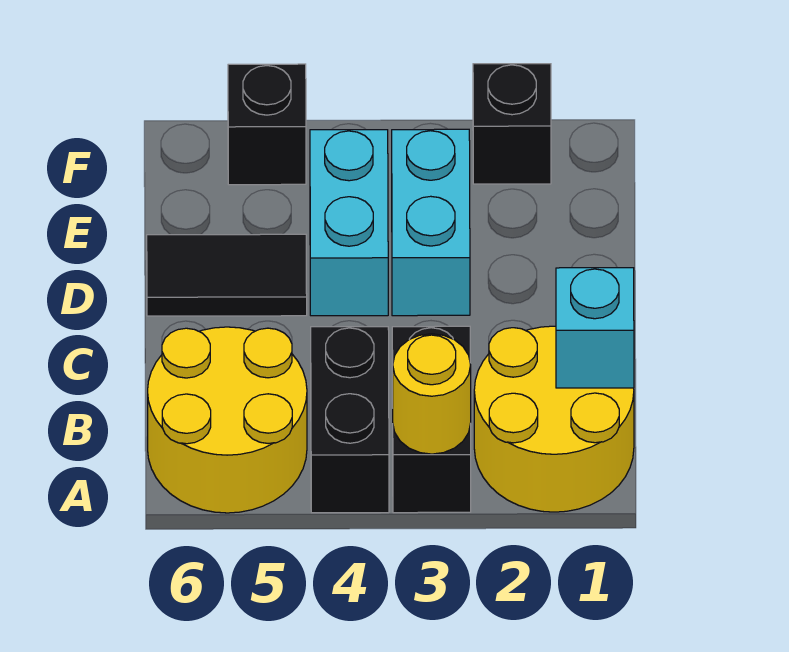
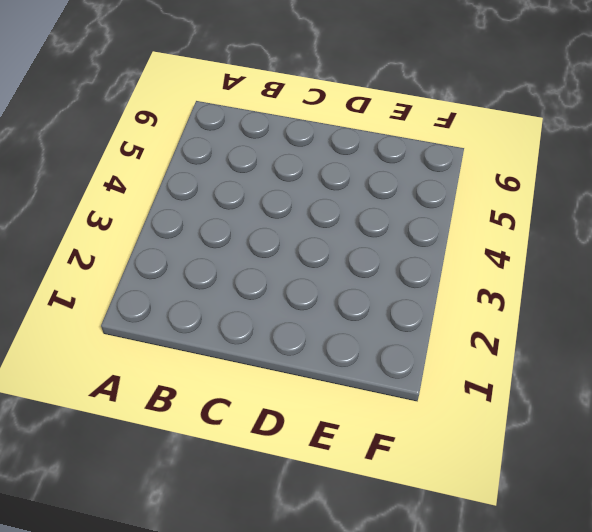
none -> yellow 2x2 round brick [474,326,634,512]
none -> black 1x2 brick [392,326,471,513]

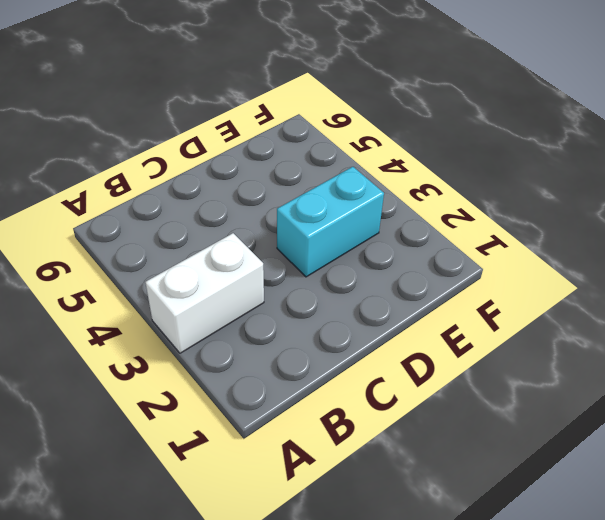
white 1x2 brick [145,233,264,353] -> black 1x2 brick [392,326,471,513]
none -> yellow 2x2 round brick [474,326,634,512]
none -> black 1x2 brick [311,327,389,513]

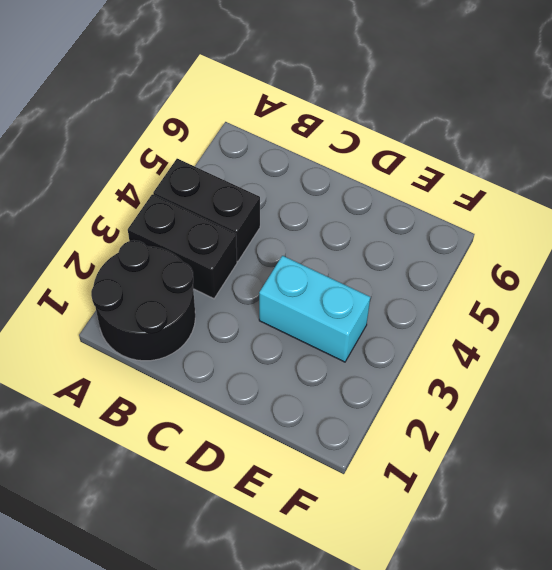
black 2x2 round brick [91,240,195,361] -> yellow 2x2 round brick [474,326,634,512]
none -> yellow 2x2 round brick [148,327,307,513]
none -> cyan 1x2 brick [310,130,388,316]

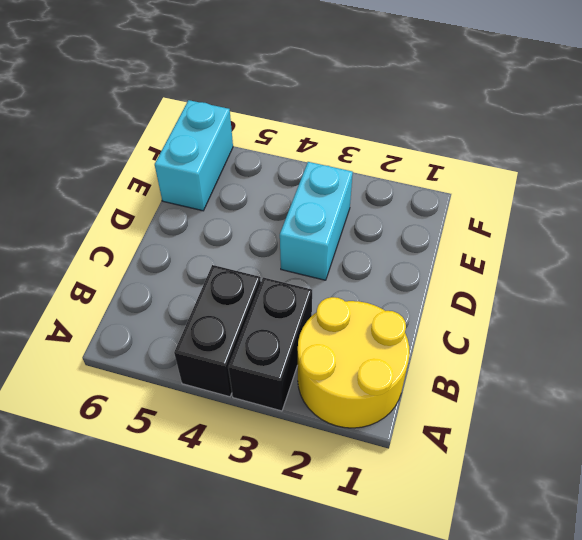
cyan 1x2 brick [155,100,233,211] -> cyan 1x2 brick moved to [310,130,388,316]
none -> yellow 2x2 round brick [148,327,307,513]
none -> black 1x2 tile [147,234,307,316]

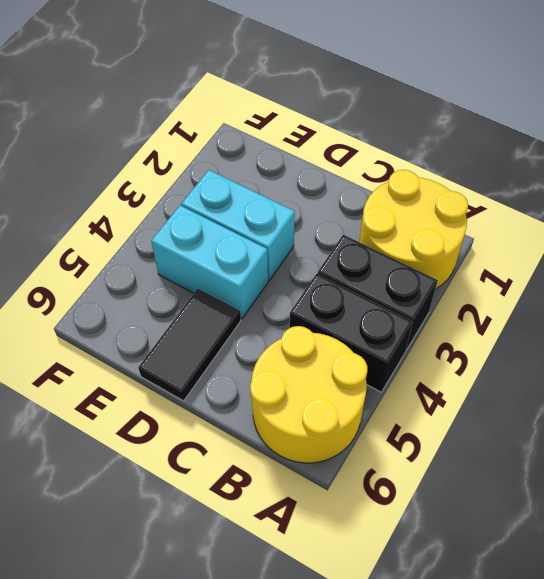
none -> black 1x1 brick [473,64,551,184]
none -> black 1x1 brick [228,64,306,185]

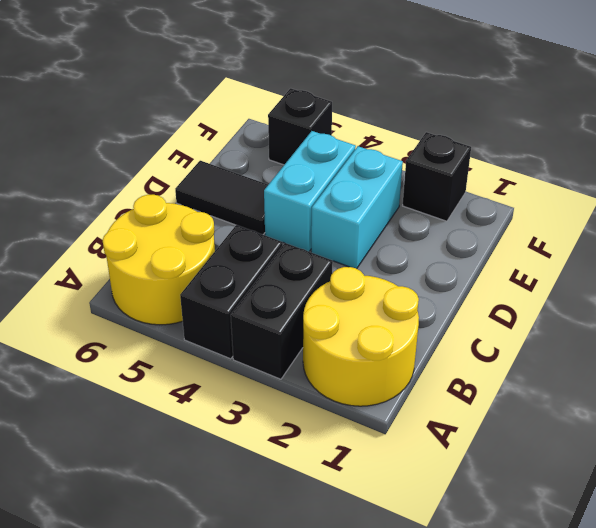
none -> yellow 1x1 round brick [393,334,471,454]
none -> cyan 1x1 brick [556,268,634,388]

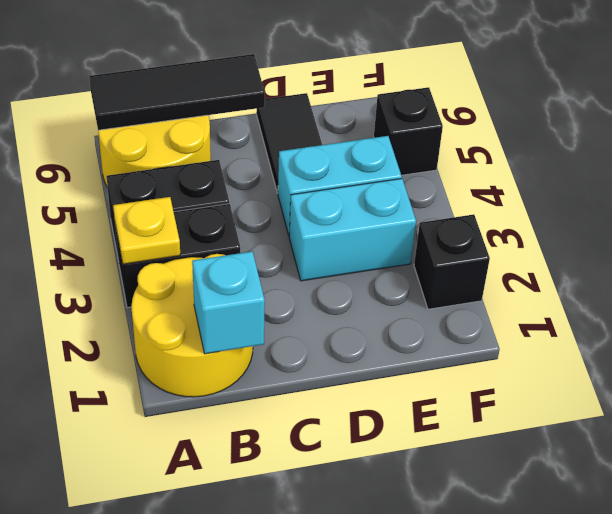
yellow 1x1 plate [113,197,180,264] -> yellow 1x1 round brick [393,334,471,454]
black 1x3 tile [89,54,265,130] -> none

